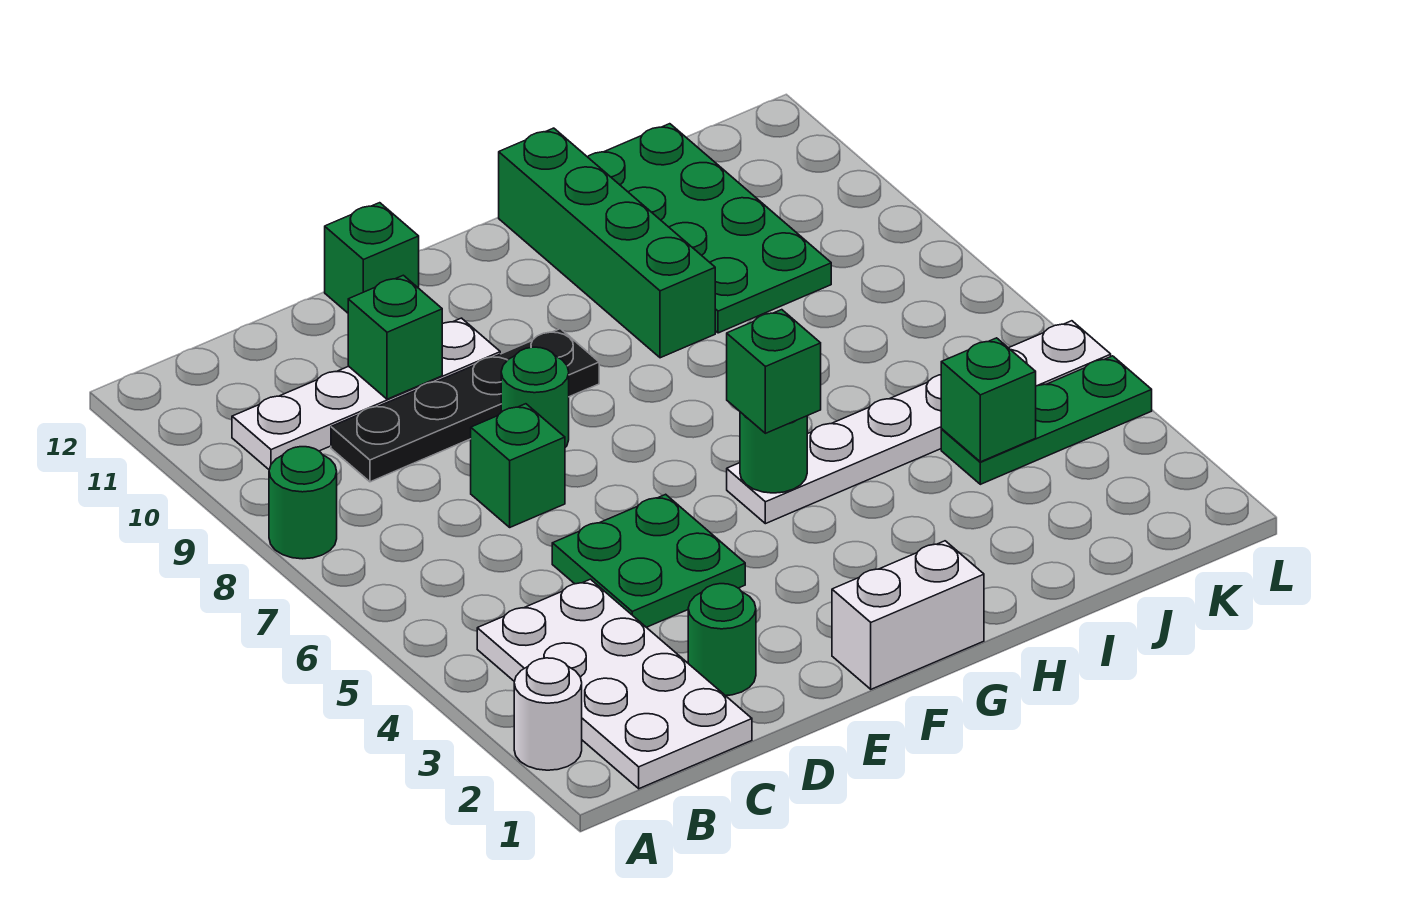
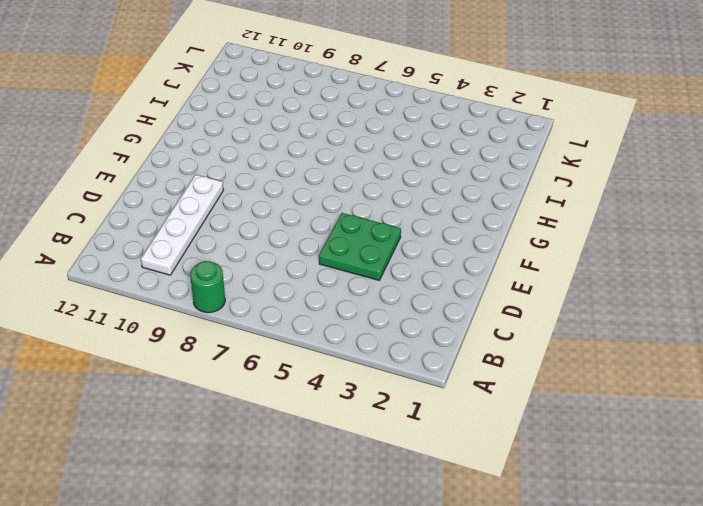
none -> white 1x1 round brick [514,658,582,770]
none -> white 2x4 plate [477,579,752,789]
none -> black 1x4 plate [331,329,599,482]

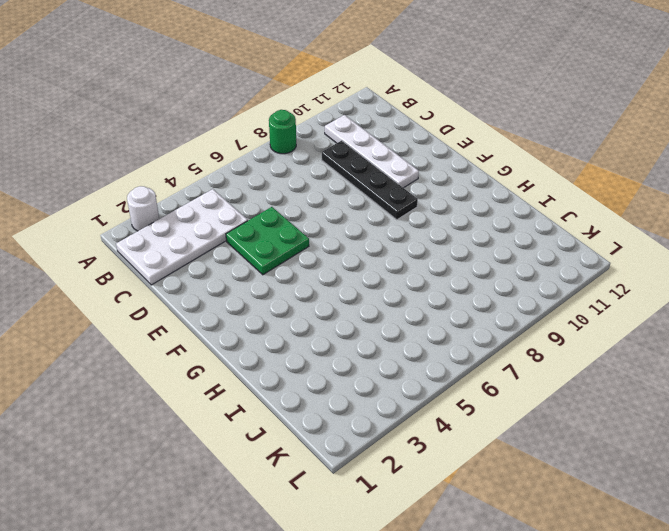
none -> green 1x1 round brick [688,584,756,696]
none -> green 1x1 brick [471,404,565,527]
none -> green 1x1 round brick [501,347,569,447]

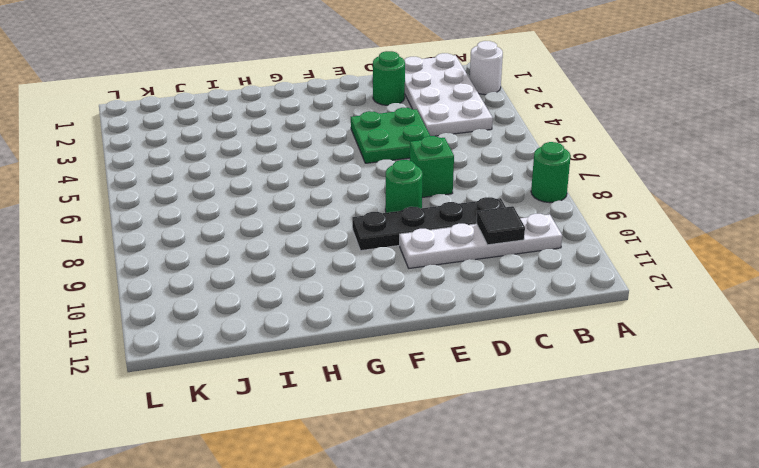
black 1x1 tile [477,206,525,245] -> none
none -> green 1x1 brick [325,203,419,313]
none -> white 1x2 brick [832,541,984,689]
none -> white 1x6 plate [727,321,1111,524]

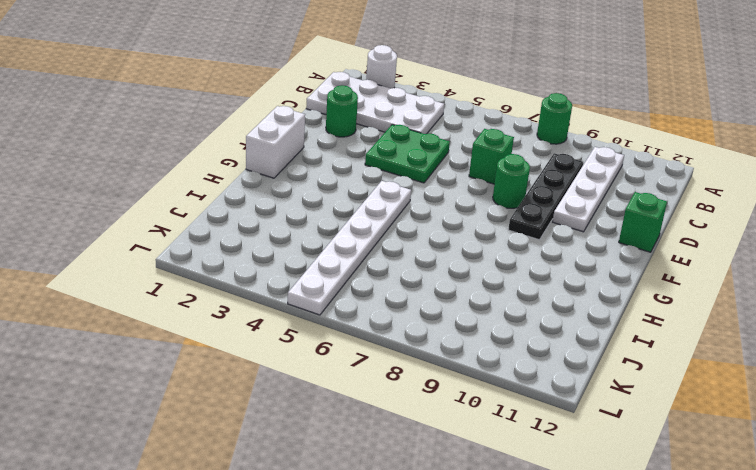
none -> green 1x4 brick [499,128,715,358]
none -> green 2x4 plate [588,124,831,333]
none -> green 1x3 plate [941,356,1152,484]

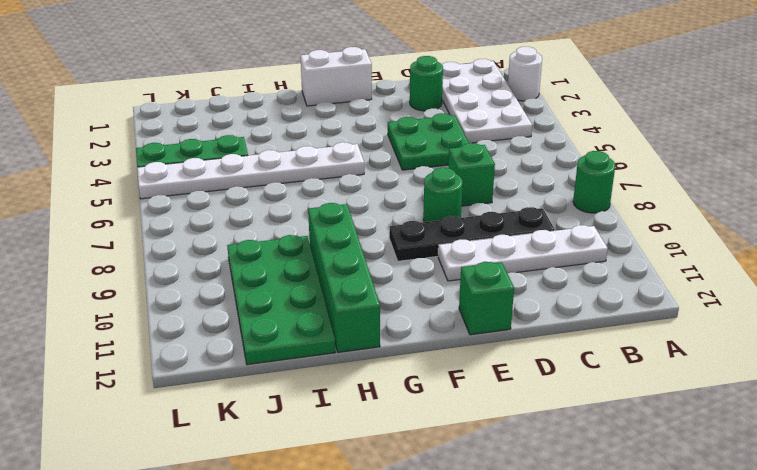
none -> green 1x1 brick [348,275,442,399]
none -> green 1x1 round brick [740,412,807,493]
none -> green 1x1 brick [941,338,1036,462]

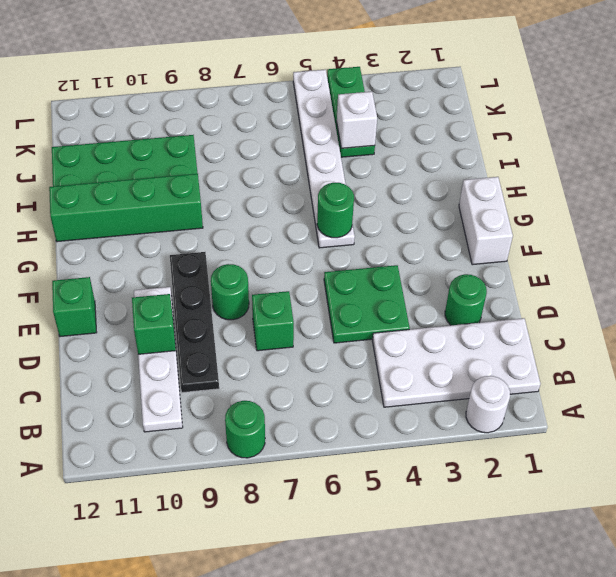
white 1x1 brick [337,92,377,148] -> green 1x1 brick [941,338,1036,462]
none -> green 1x1 brick [727,310,821,433]

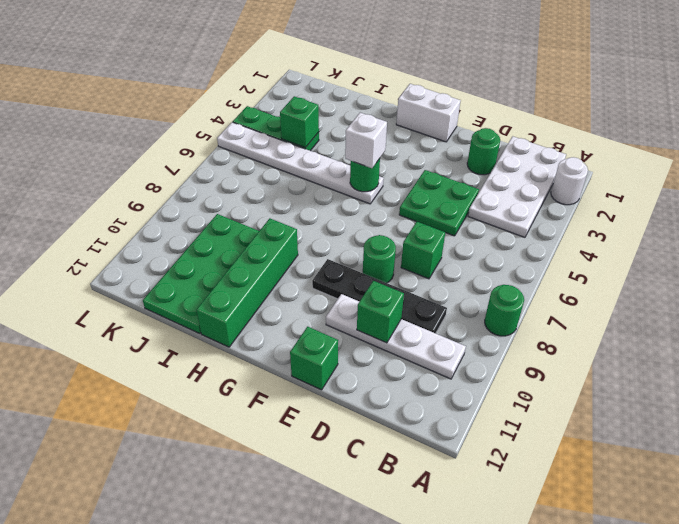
white 1x1 brick [345,113,387,168] -> green 1x1 brick [727,310,821,433]

